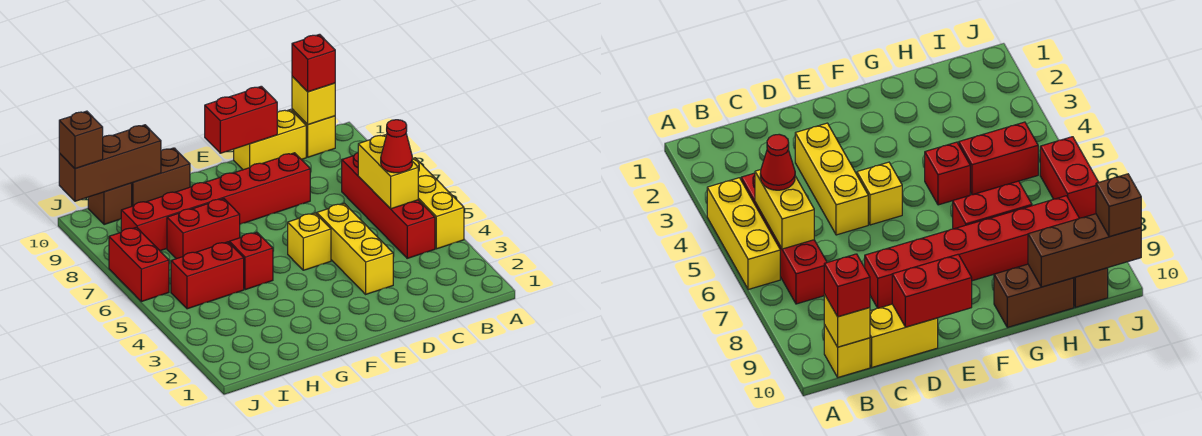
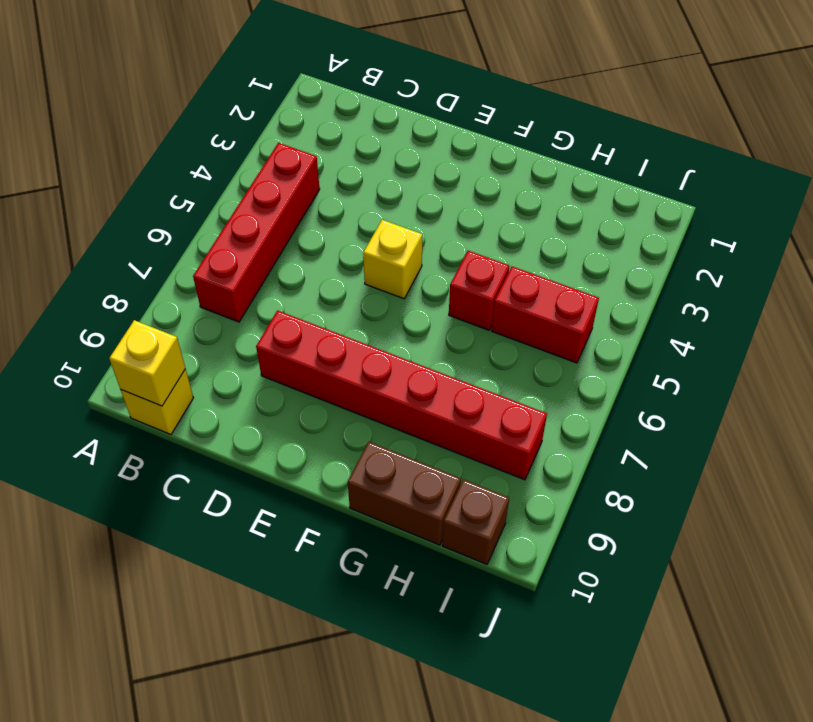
none -> yellow 1x3 brick [412,158,464,249]
none -> yellow 1x2 brick [234,110,306,170]
none -> yellow 1x3 brick [317,203,393,294]

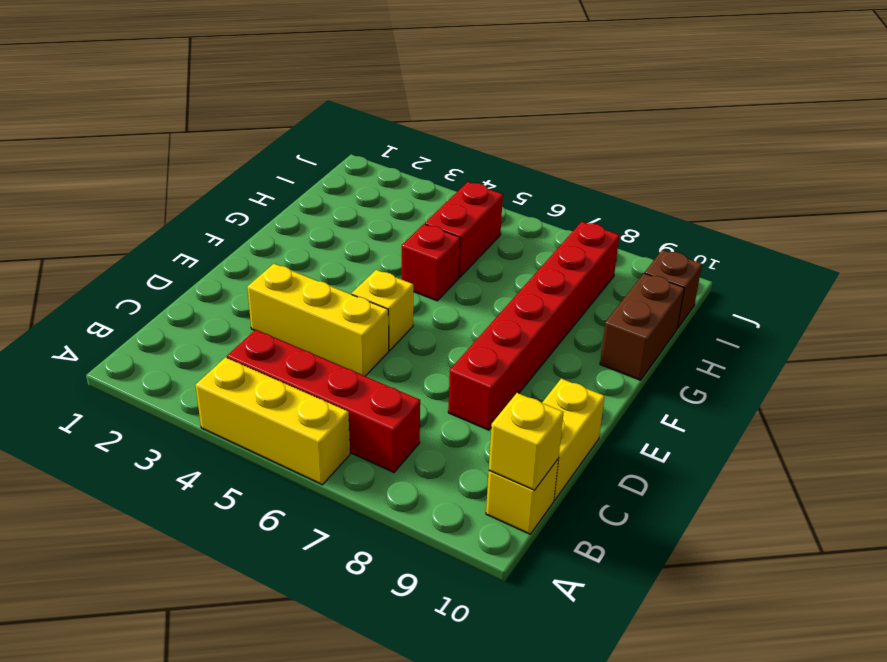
none -> red 1x2 brick [167,199,240,259]
none -> red 1x2 brick [109,227,169,302]
none -> yellow 1x2 brick [358,135,418,209]

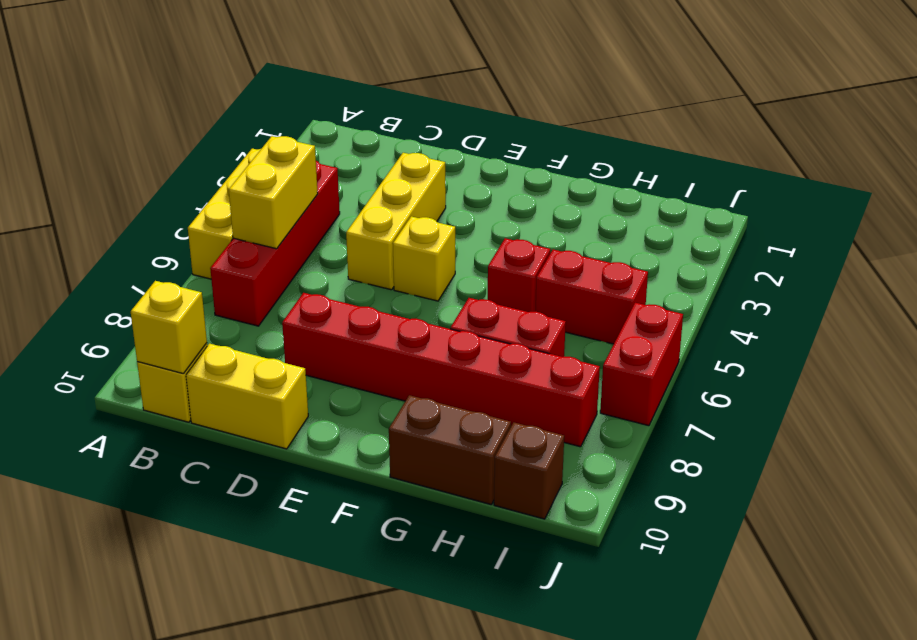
none -> red 1x2 brick [205,86,277,153]
none -> brown 1x3 brick [59,125,161,201]
none -> red 1x1 cone [381,120,412,173]

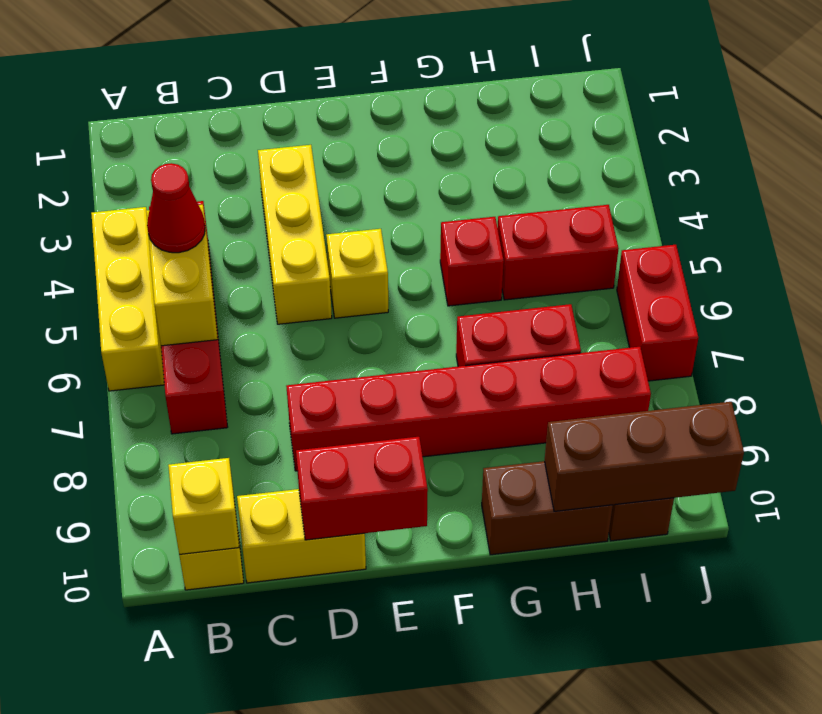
none -> red 1x1 brick [292,34,335,92]
none -> brown 1x1 brick [59,111,103,169]

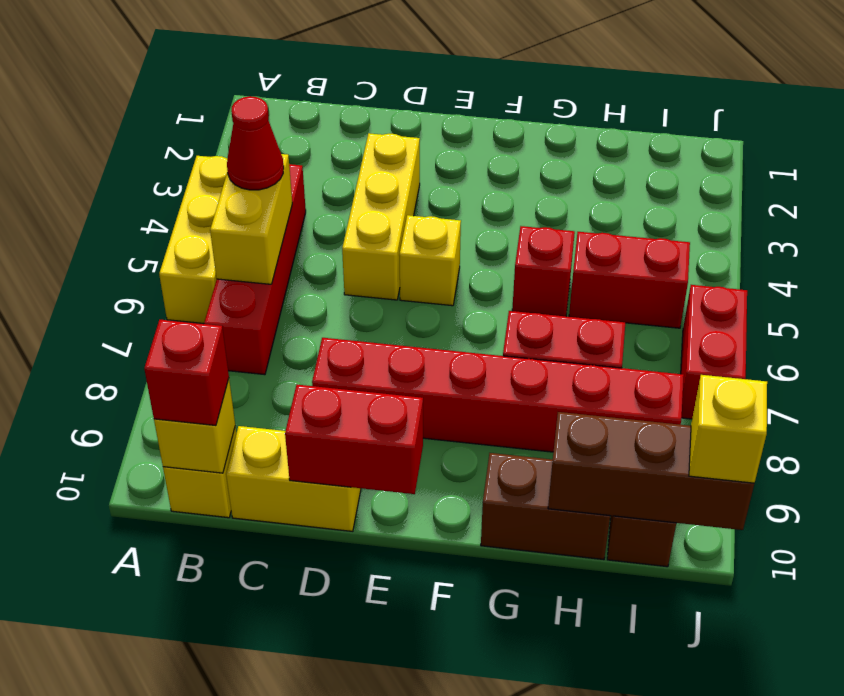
yellow 1x1 brick [689,375,767,483] -> brown 1x1 brick [59,111,103,169]

